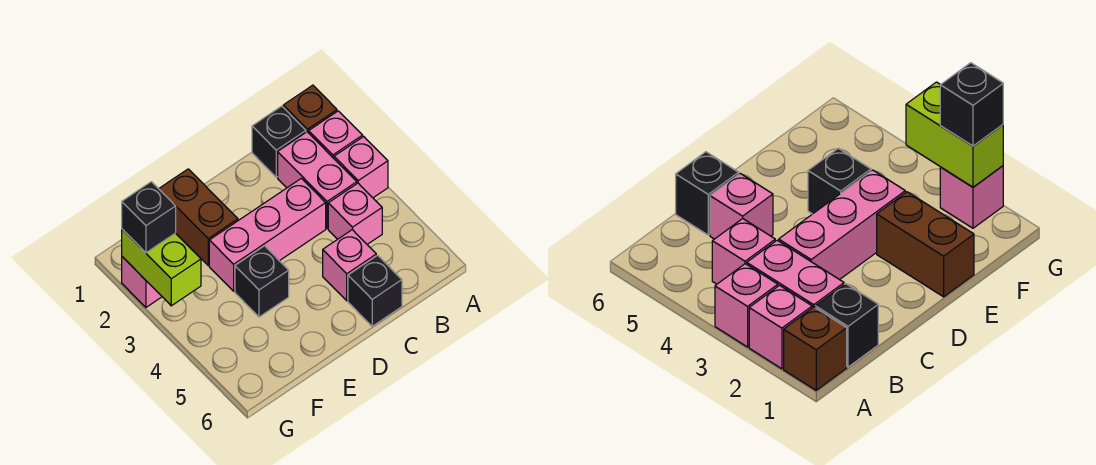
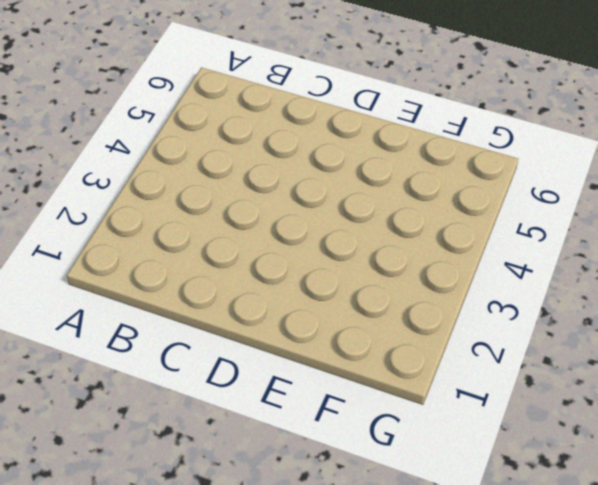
none -> brown 1x1 brick [283,85,337,133]
none -> pink 1x1 brick [309,111,363,158]
none -> pink 1x1 brick [334,137,388,198]

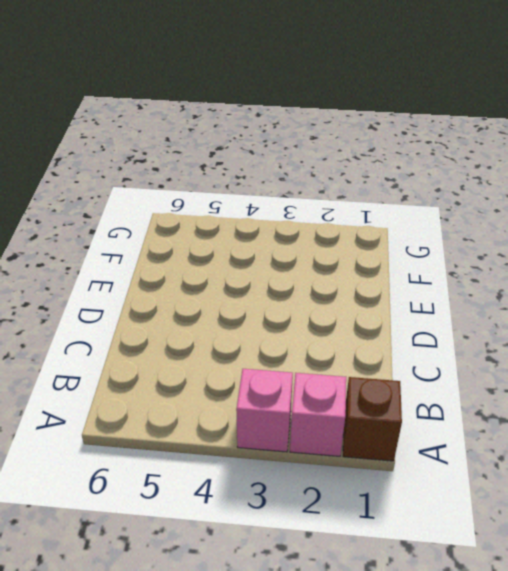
none -> black 1x1 brick [252,106,306,177]
none -> pink 1x2 brick [278,132,357,229]
none -> pink 1x1 brick [328,183,382,244]

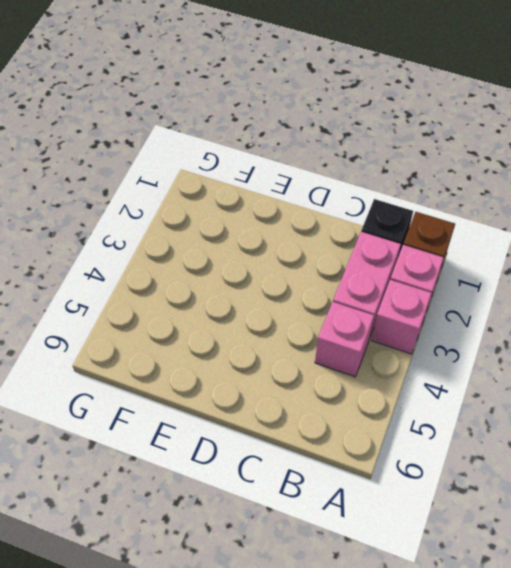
none -> pink 1x3 brick [209,178,326,291]
none -> pink 1x1 brick [323,230,376,301]
none -> black 1x1 brick [348,255,402,326]

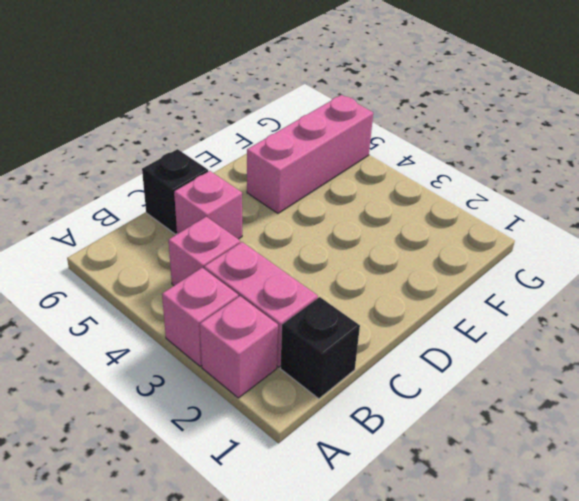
pink 1x3 brick [247,95,373,213] -> pink 1x3 brick moved to [209,178,326,291]
none -> brown 1x1 brick [283,85,337,133]
none -> brown 1x2 brick [159,169,238,265]
none -> black 1x1 brick [235,246,289,317]

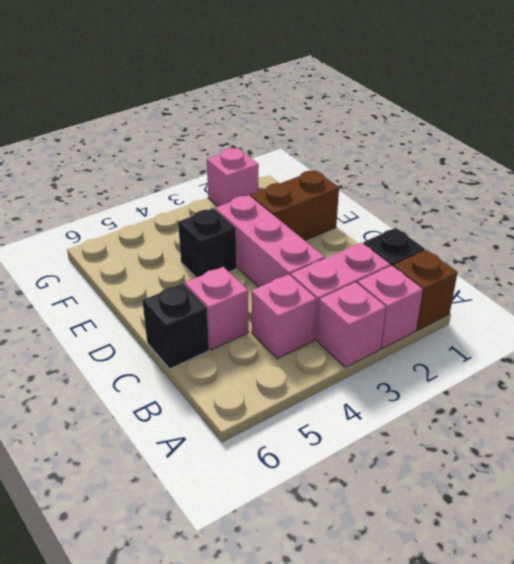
none -> lime 1x2 brick [122,229,201,306]
none -> black 1x1 brick [122,182,176,253]

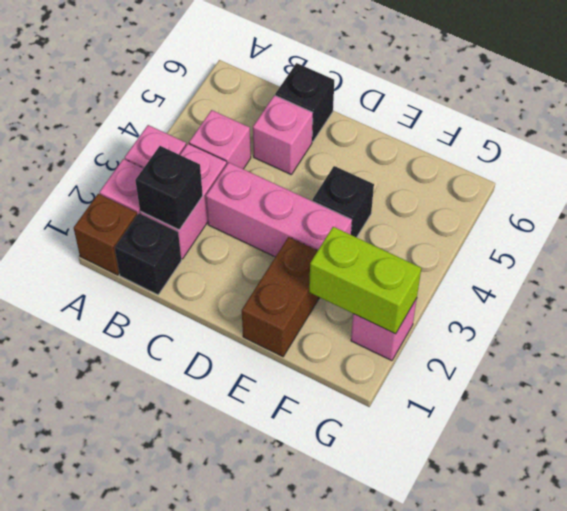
black 1x1 brick [135,146,203,230] -> black 1x1 brick moved to [122,182,176,253]
lime 1x2 brick [309,227,421,334] -> lime 1x2 brick turned to [122,229,201,306]

